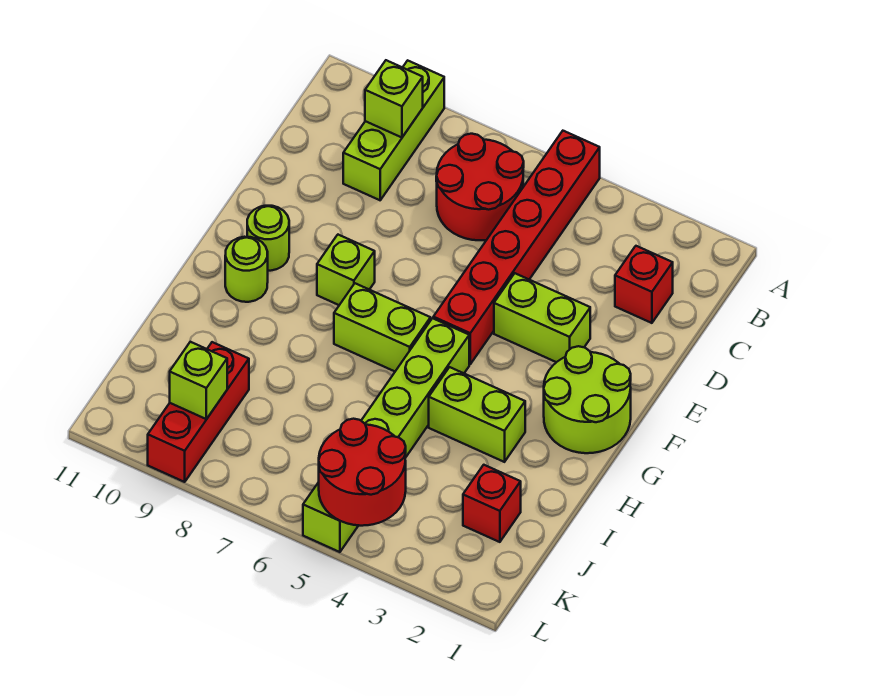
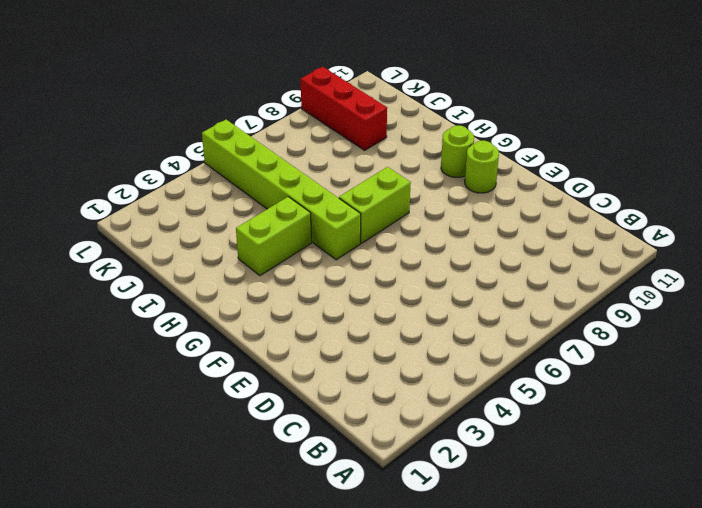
none -> red 1x6 brick [433,131,600,364]
none -> lime 1x3 brick [343,60,444,200]
none -> red 2x2 round brick [436,134,524,240]

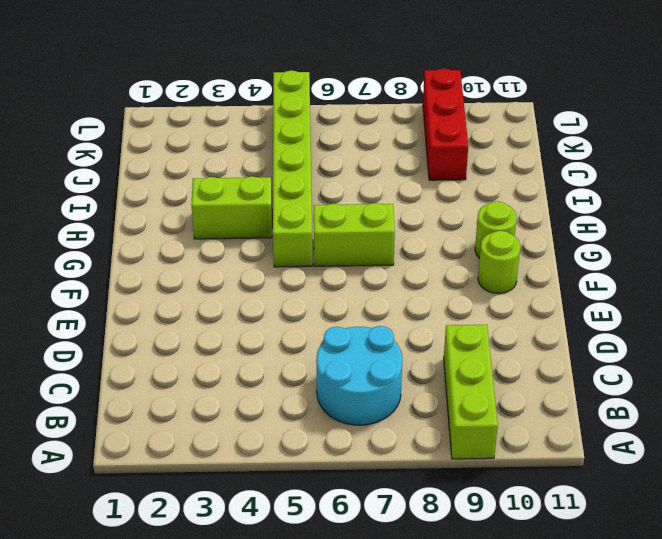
cyan 2x2 round brick [316,326,403,425] -> red 2x2 round brick [436,134,524,240]
none -> red 1x6 brick [433,131,600,364]
none -> red 1x1 brick [615,246,673,323]
none -> lime 1x2 brick [494,273,590,362]

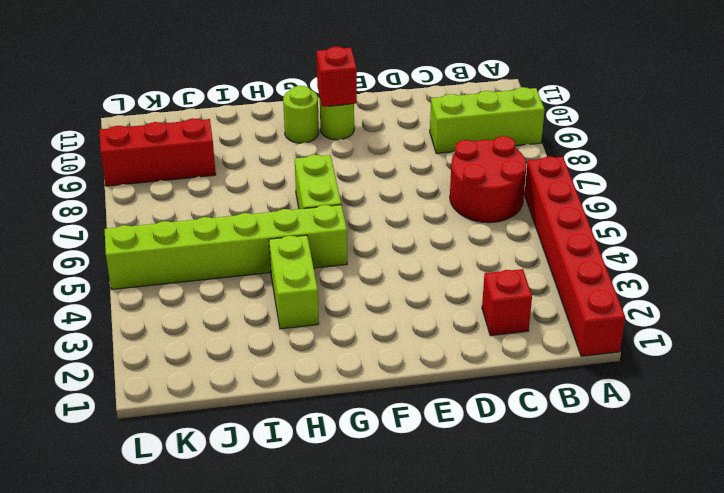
red 1x6 brick [524,157,625,356] -> red 1x6 brick turned to [433,131,600,364]
red 1x1 brick [317,47,357,107] -> red 1x1 brick moved to [463,465,521,542]
none -> lime 1x2 brick [494,273,590,362]
none -> lime 2x2 round brick [544,346,631,453]
none -> lime 1x1 brick [317,235,375,305]

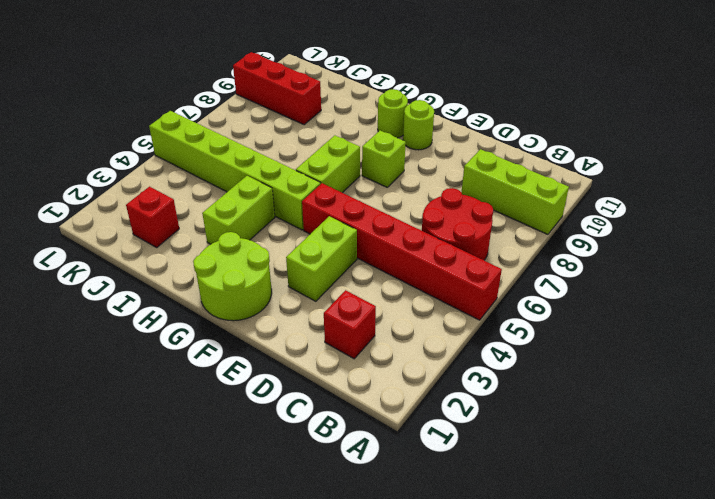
none -> lime 1x1 brick [365,60,423,137]
none -> red 2x2 round brick [319,419,406,526]
none -> lime 1x1 brick [170,342,227,419]

